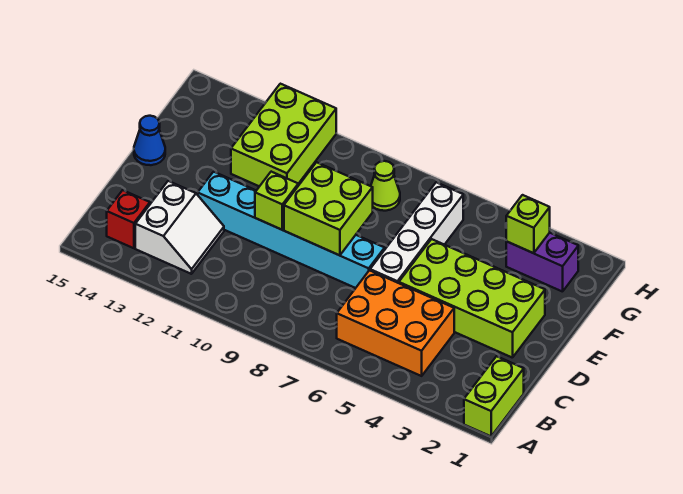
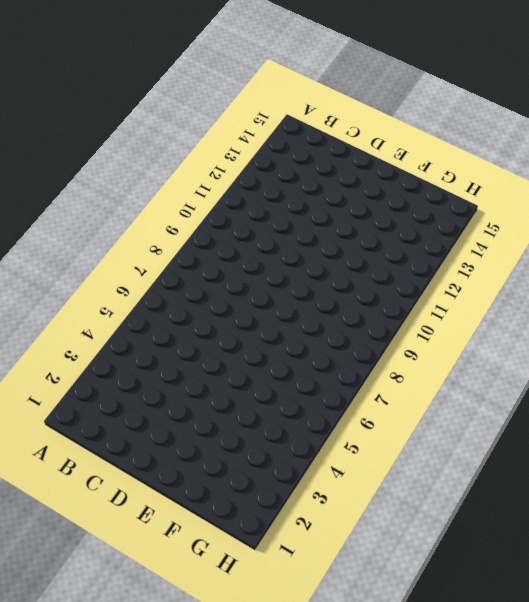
none -> lime 1x2 brick [464,356,524,436]
none -> orange 2x3 brick [337,270,454,376]
none -> white 2x2 slope [135,181,224,274]

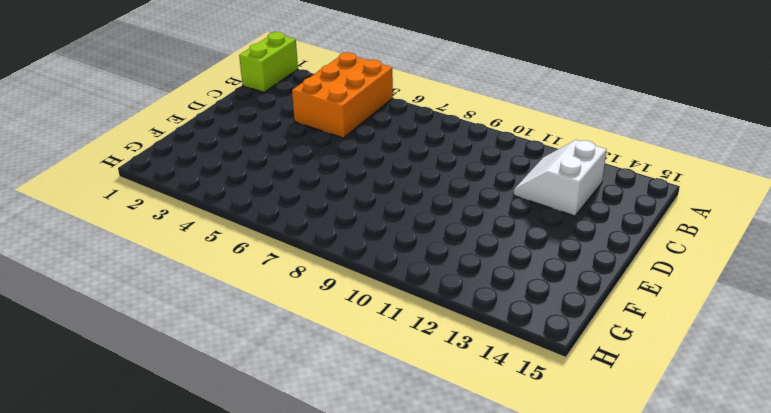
orange 2x3 brick [292,52,393,138] -> orange 2x3 brick turned to [337,270,454,376]
none -> red 1x1 brick [107,190,150,248]
none -> lime 2x4 brick [399,239,545,358]
none -> white 1x4 brick [370,182,463,283]

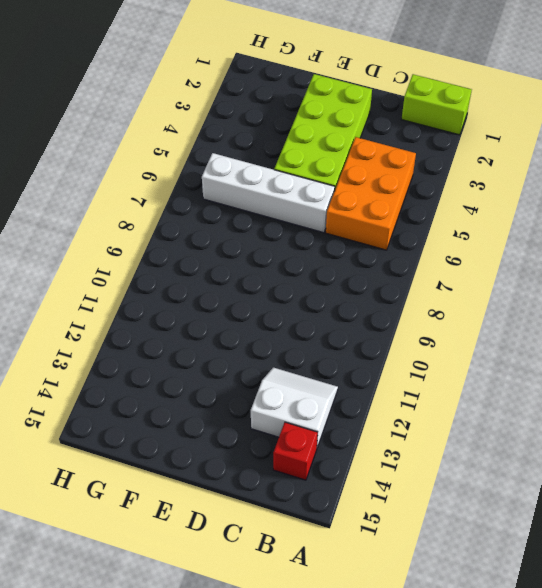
none -> cyan 1x6 brick [198,172,385,288]
none -> blue 1x1 cone [134,116,165,165]
none -> lime 2x3 brick [231,84,336,186]

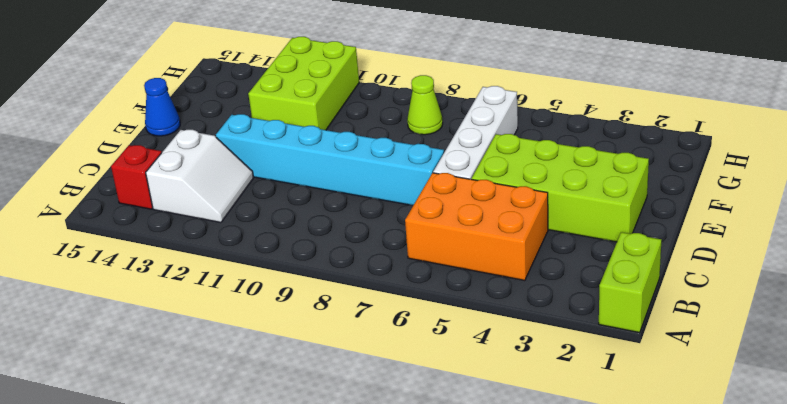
none -> purple 1x2 brick [506,233,578,292]
none -> lime 2x2 brick [284,162,373,255]
none -> lime 1x1 brick [255,172,298,230]

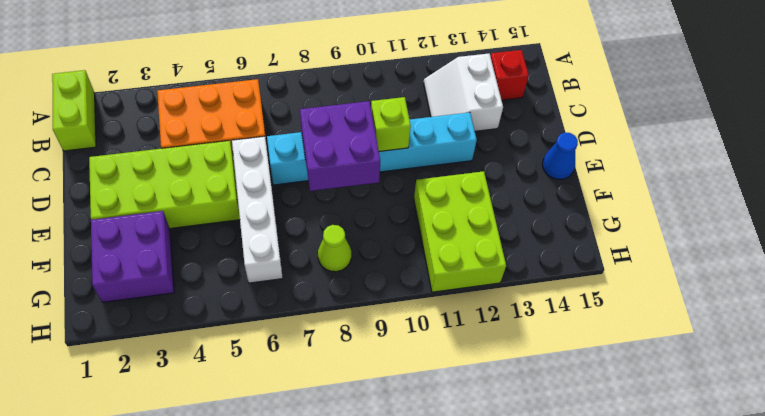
purple 2x2 brick [300,101,380,191] -> lime 2x2 brick [284,162,373,255]
purple 2x2 brick [91,211,174,302] -> purple 1x2 brick [506,233,578,292]
none -> lime 1x1 brick [506,195,550,253]

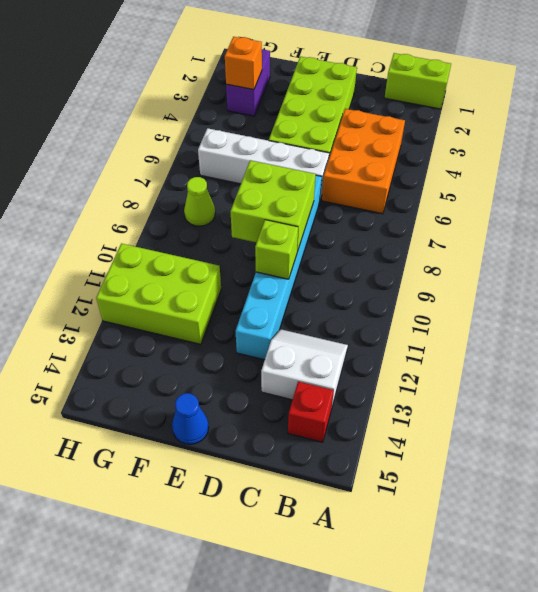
orange 1x1 brick [225,37,262,90] -> lime 1x1 brick [506,195,550,253]

